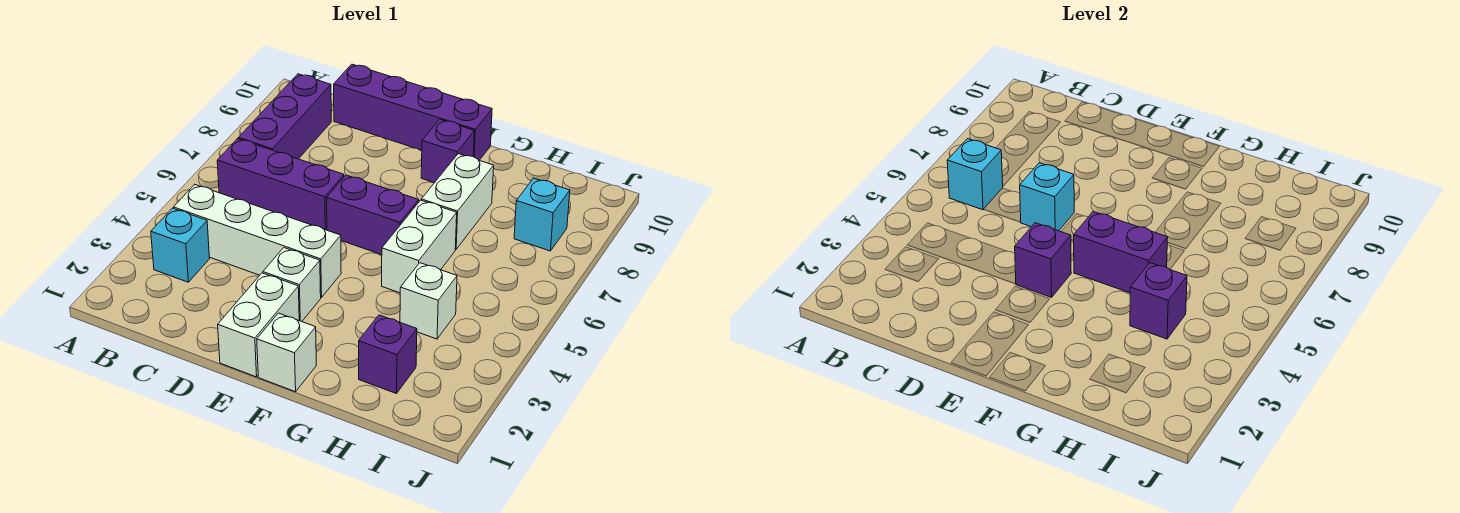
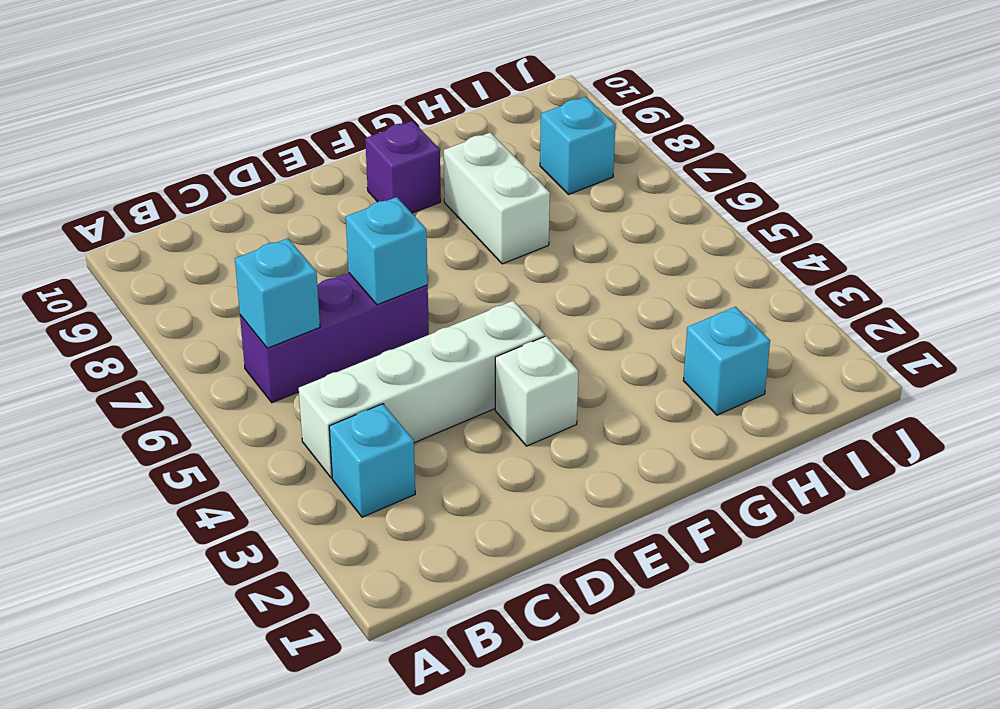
cyan 1x1 brick [683,307,770,415] -> purple 1x1 brick [359,315,417,394]
none -> purple 1x3 brick [238,74,331,159]
none -> purple 1x4 brick [334,64,492,160]
none -> white 1x2 brick [218,273,299,377]

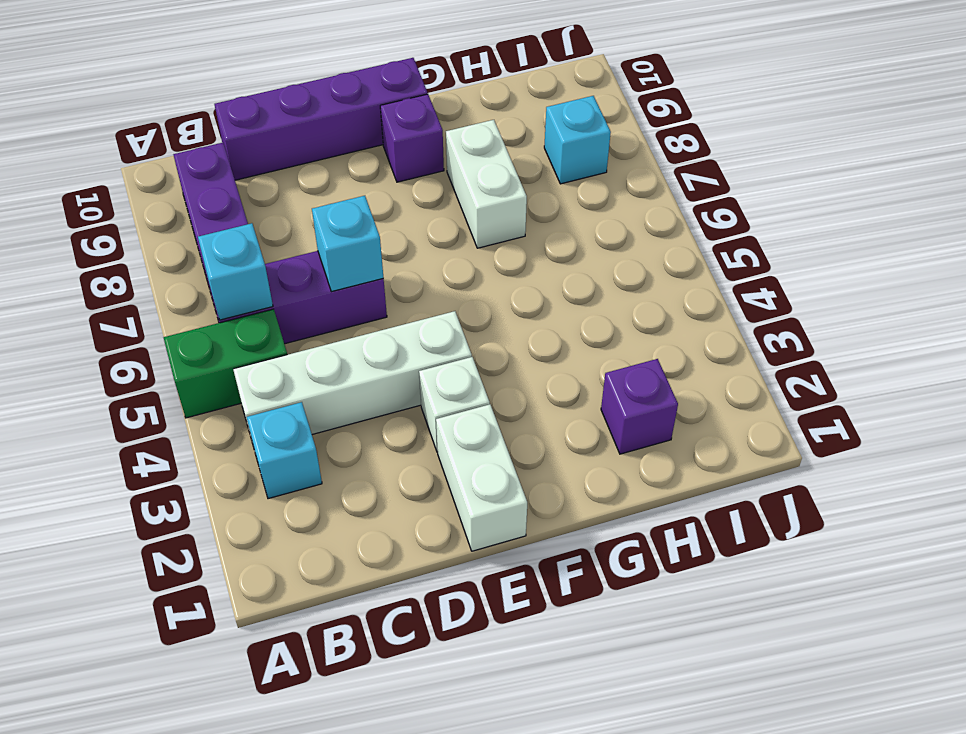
green 1x2 brick [164,309,287,418] -> none
none -> purple 1x2 brick [327,175,419,255]
none -> white 1x1 brick [257,313,316,392]
none -> white 1x2 brick [382,200,457,293]

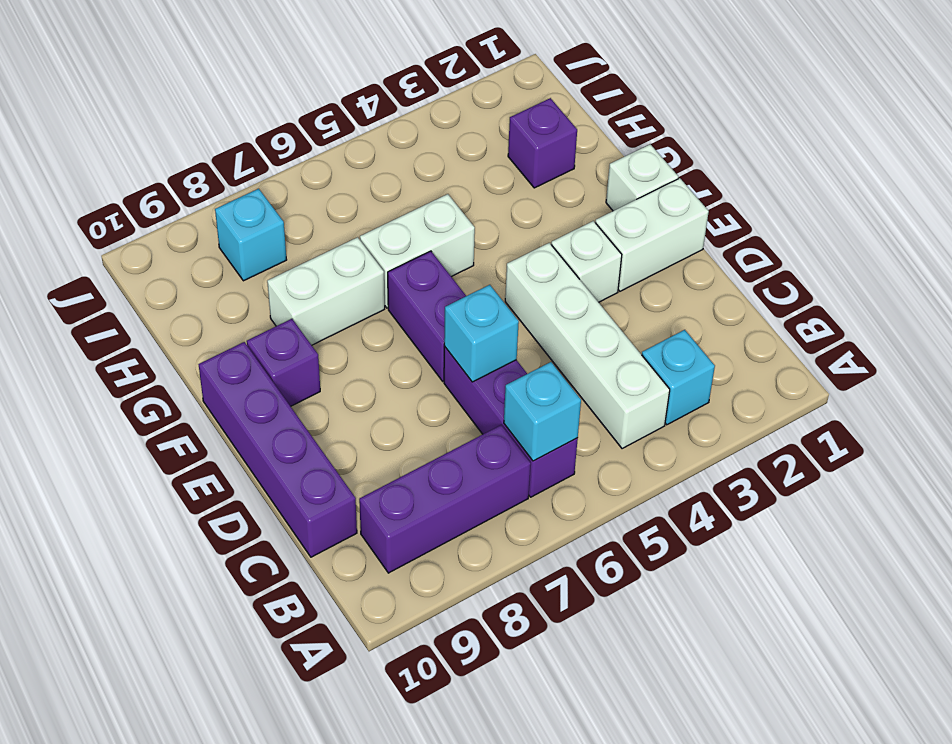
none -> white 1x1 brick [400,263,457,339]
none -> purple 1x1 brick [1015,223,1071,297]
none -> purple 1x2 brick [1074,211,1168,293]

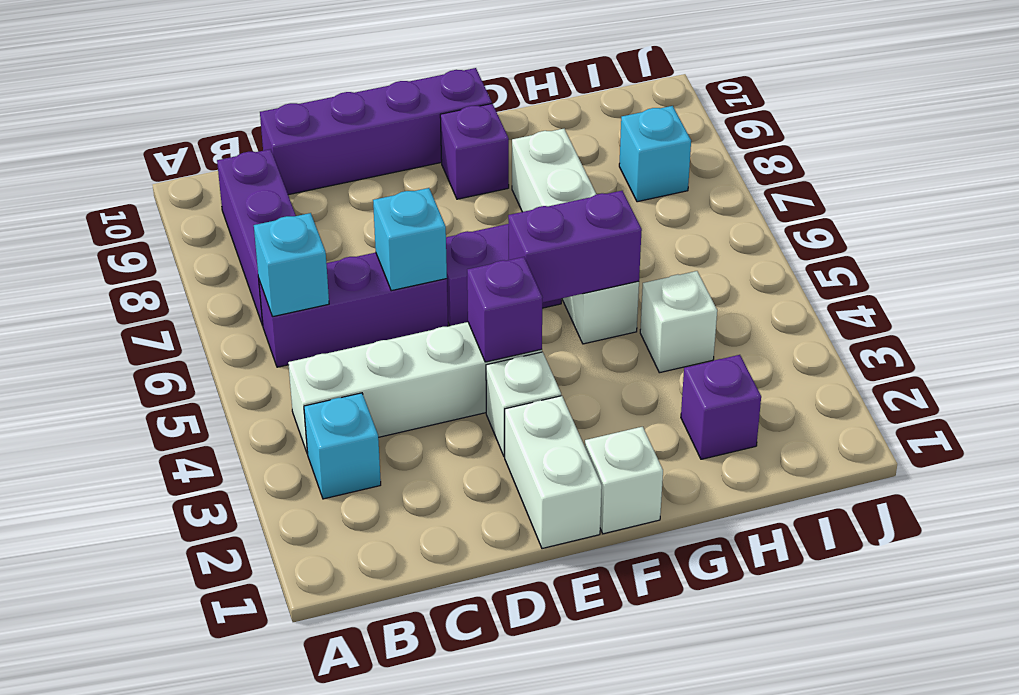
none -> purple 1x1 brick [1130,263,1187,339]

